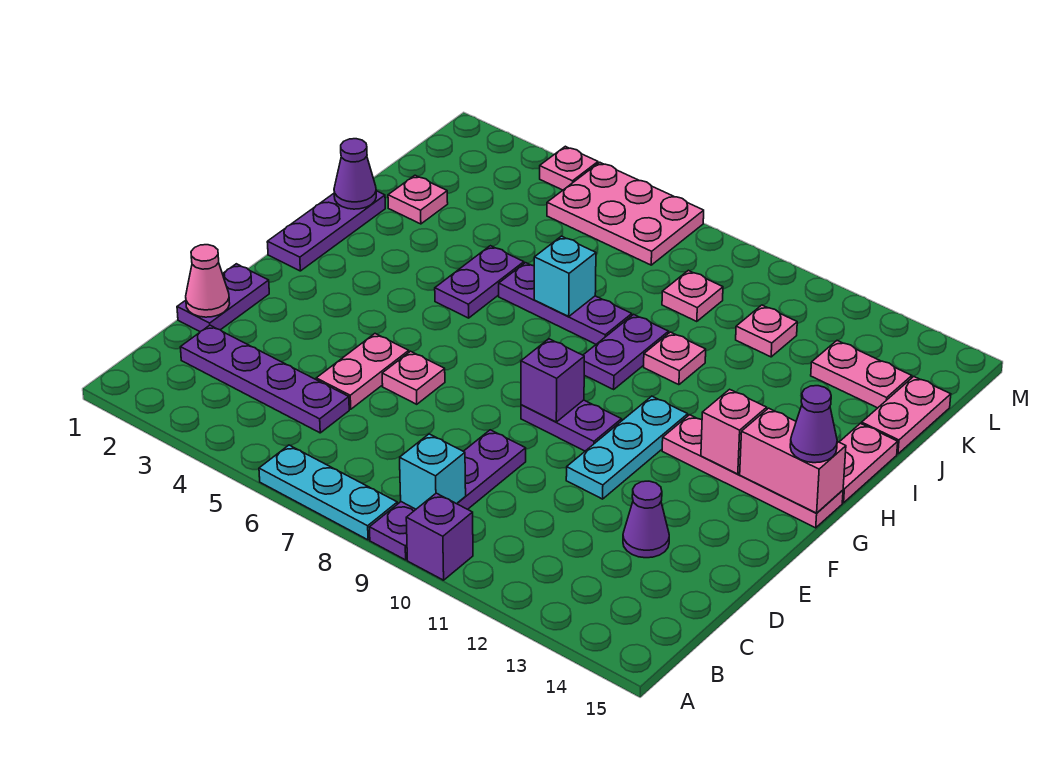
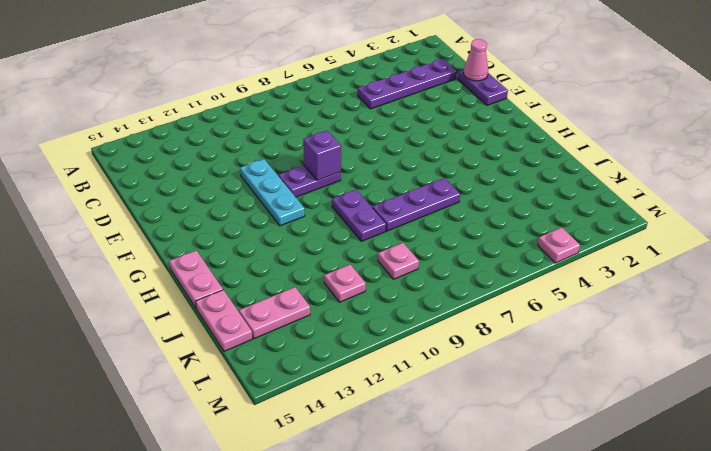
none -> cyan 1x3 plate [259,445,397,540]
none -> purple 1x4 plate [370,430,526,560]
none -> purple 1x1 brick [406,493,473,580]
none -> pink 1x2 plate [316,334,409,409]

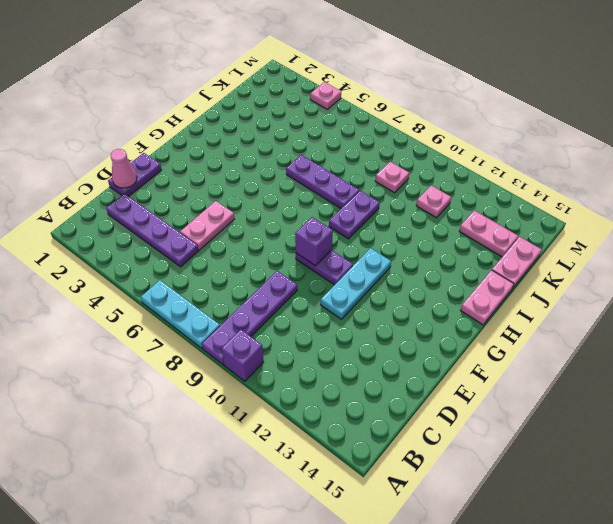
none -> purple 1x1 cone [623,481,669,558]
none -> pink 1x1 plate [382,351,445,404]
none -> purple 1x3 plate [267,191,385,271]
none -> pink 1x4 plate [662,415,843,528]

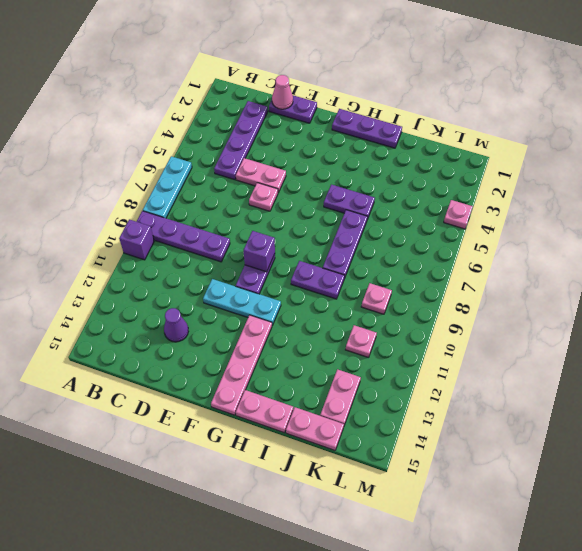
none -> pink 1x1 plate [644,332,706,385]
none -> pink 1x1 plate [388,175,448,224]
none -> pink 2x3 plate [547,162,704,265]
none -> cyan 1x1 brick [400,434,466,509]

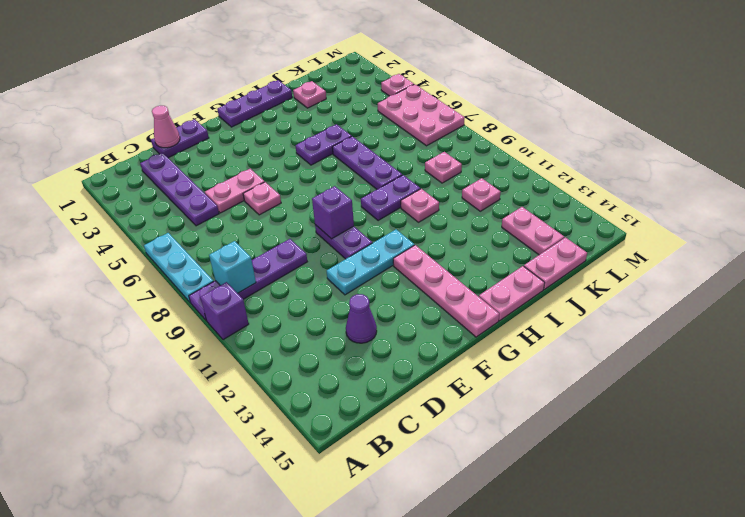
none -> pink 1x1 brick [701,389,767,474]
none -> pink 1x2 brick [740,408,846,513]
none -> purple 1x1 cone [334,139,376,209]
none -> cyan 1x1 brick [534,236,596,316]

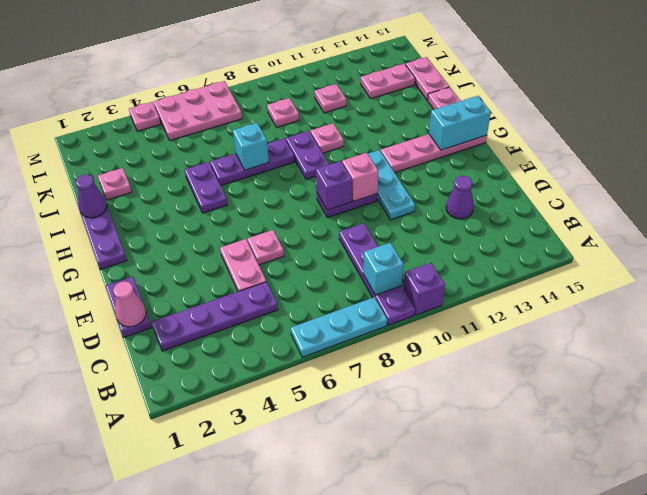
pink 1x1 brick [342,153,378,202] -> pink 1x1 brick moved to [701,389,767,474]
cyan 1x2 brick [429,96,491,150] -> pink 1x2 brick [740,408,846,513]
none -> purple 1x1 cone [790,386,837,463]

